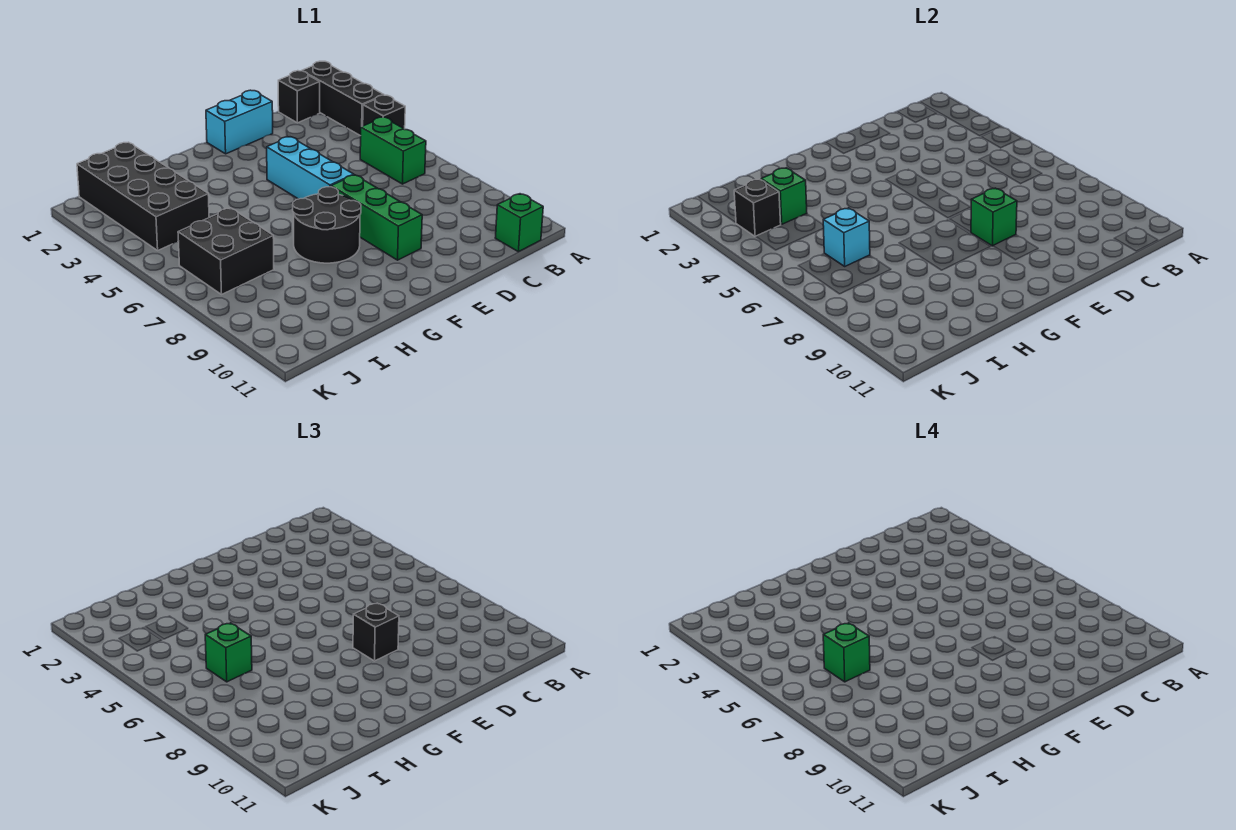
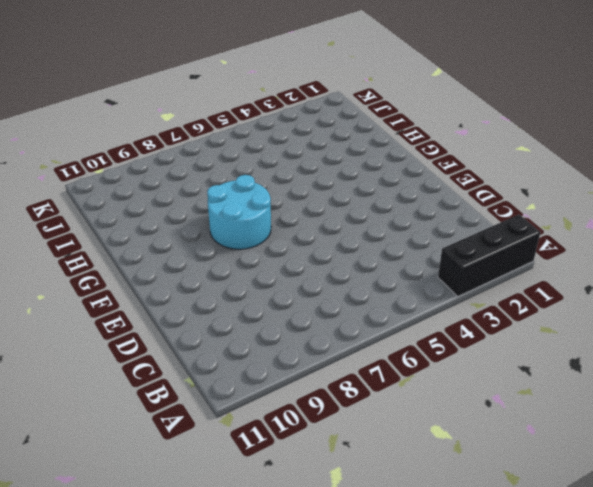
cyan 2x2 round brick [207,175,271,249] -> black 2x2 round brick [293,187,361,263]
none -> black 1x1 brick [363,95,405,129]
none -> black 1x1 brick [278,71,320,123]
none -> green 1x2 brick [360,117,426,184]

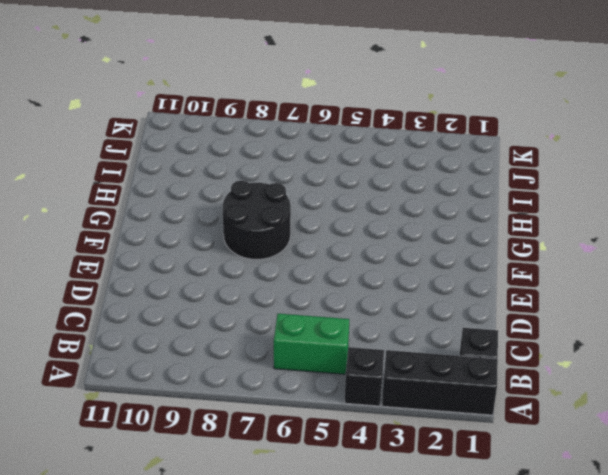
none -> green 1x1 brick [495,194,543,252]
none -> cyan 1x2 brick [206,90,273,154]
none -> cyan 1x3 brick [267,137,354,199]

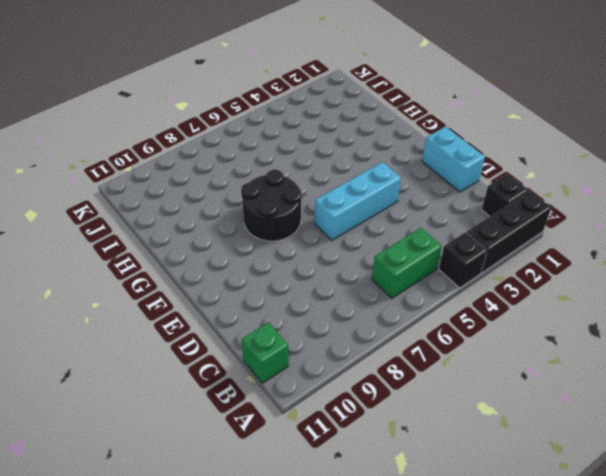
none -> green 1x3 brick [331,175,422,260]
none -> black 2x4 brick [77,142,209,250]
none -> black 2x2 brick [178,208,274,294]

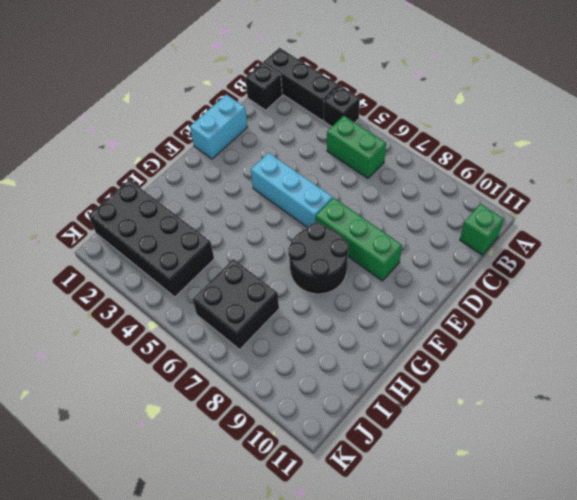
none -> green 1x1 brick [971,188,1017,246]
none -> green 1x1 brick [761,168,807,224]
none -> cyan 1x1 brick [823,208,870,266]

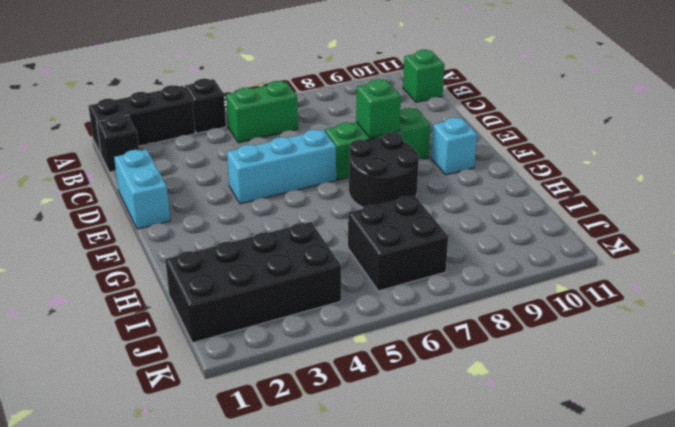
cyan 1x1 brick [431,118,477,175] -> cyan 1x1 brick moved to [823,208,870,266]
none -> green 1x1 brick [761,168,807,224]
none -> black 1x1 brick [734,179,781,236]
none -> black 1x1 brick [353,603,399,661]

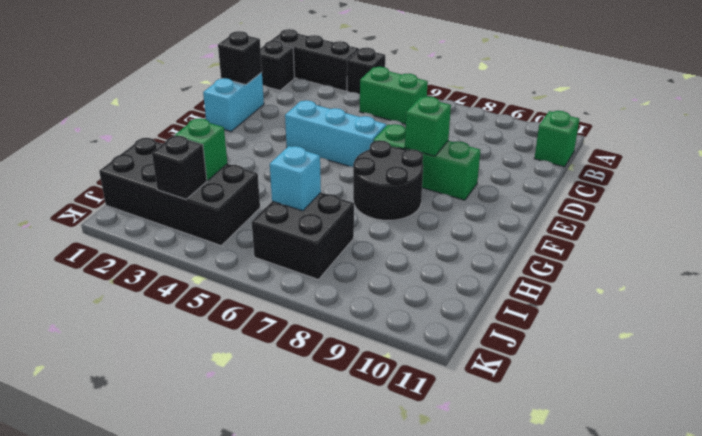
black 1x1 brick [218,31,262,85] -> black 1x1 brick moved to [353,603,399,661]
none -> green 1x1 brick [205,623,252,682]
none -> green 1x1 brick [823,623,870,682]

